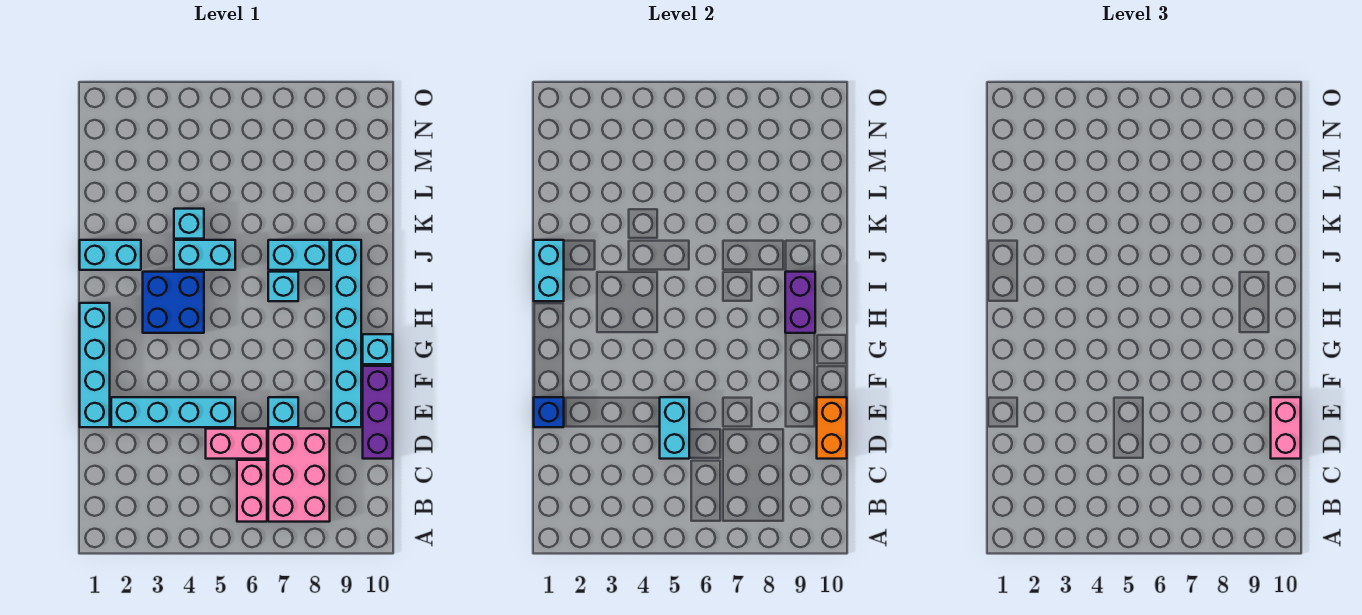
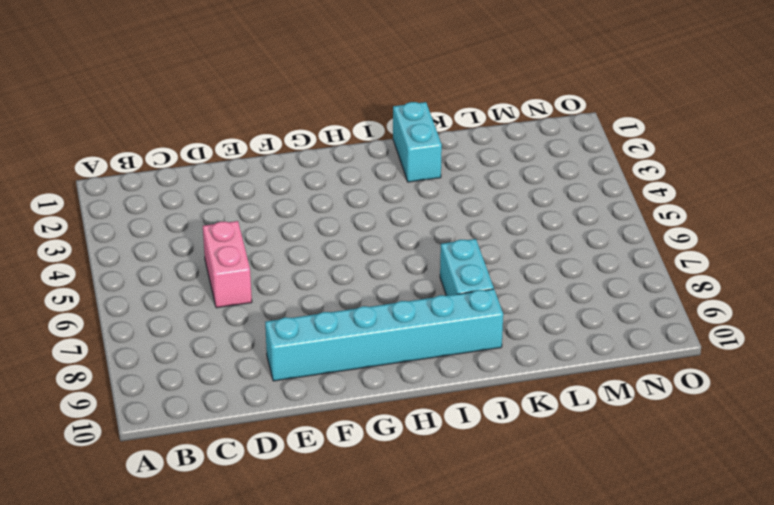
none -> pink 1x2 brick [237,460,267,522]
none -> pink 2x3 brick [268,429,330,522]
none -> purple 1x3 brick [363,366,393,459]

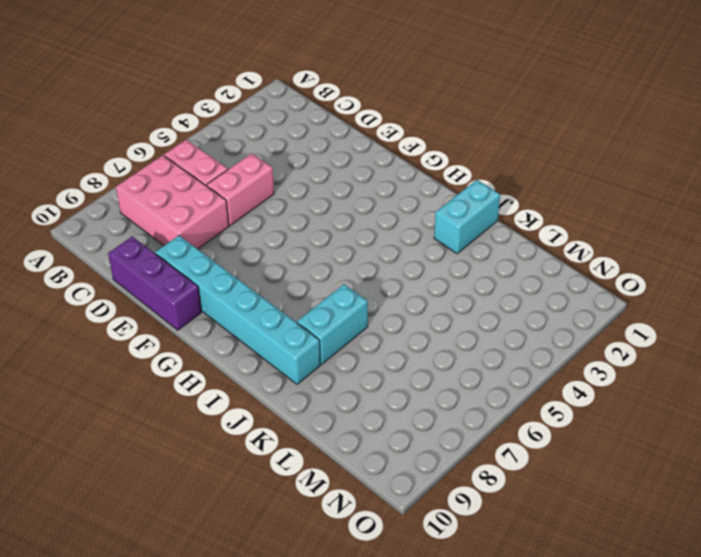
none -> cyan 1x4 brick [80,303,110,427]
none -> cyan 1x4 brick [111,397,235,427]
none -> cyan 1x1 brick [268,397,298,427]

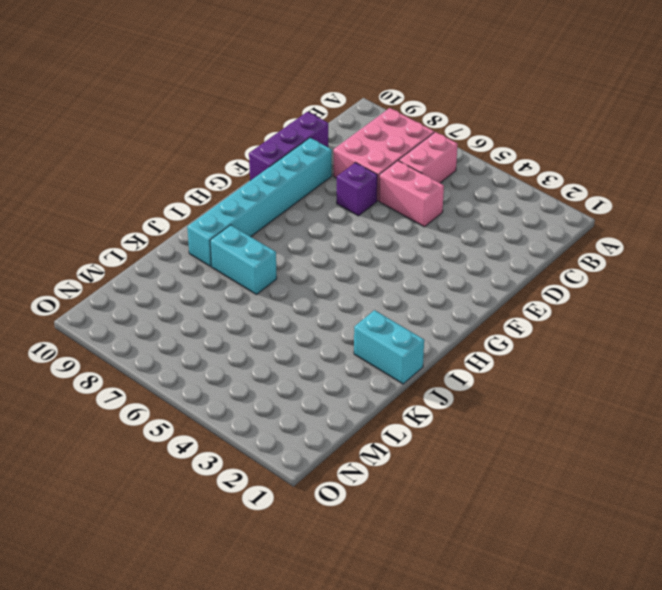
purple 1x1 brick [337,163,377,216] -> cyan 1x1 brick [268,397,298,427]
none -> cyan 1x4 brick [80,303,110,427]
none -> cyan 1x4 brick [111,397,235,427]
none -> cyan 1x1 brick [363,334,393,364]

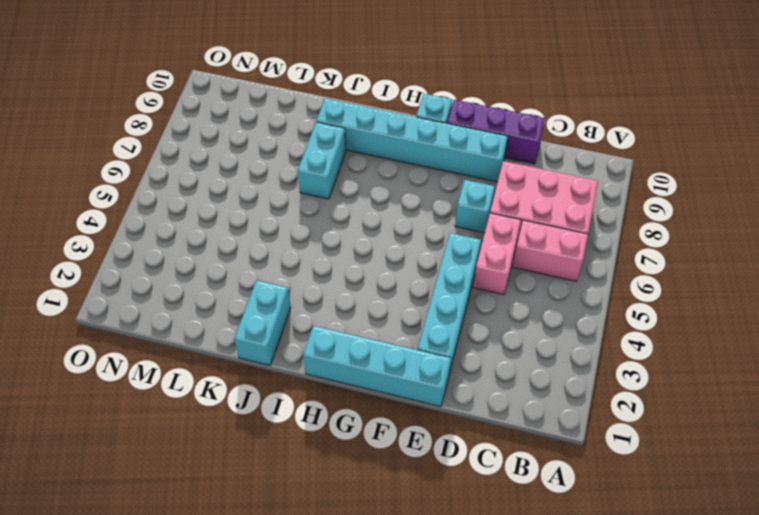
none -> blue 2x2 brick [143,272,204,333]
none -> cyan 1x1 brick [268,272,298,301]
none -> cyan 1x2 brick [174,240,235,270]

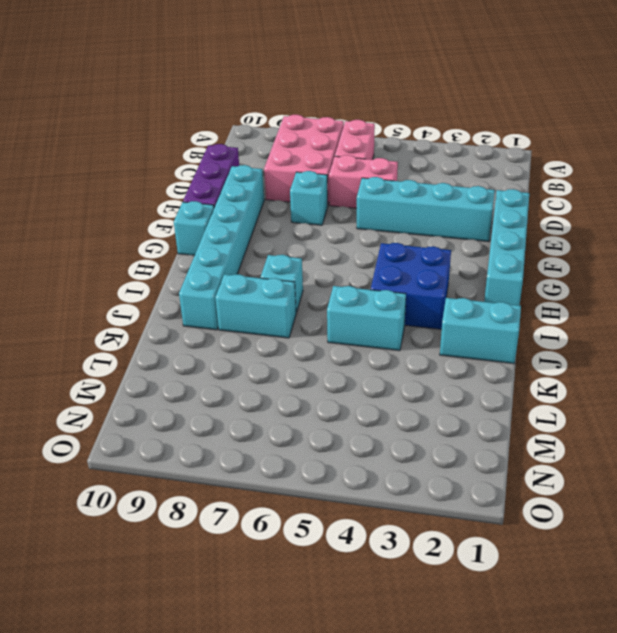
none -> cyan 1x1 brick [174,209,204,239]
none -> cyan 1x2 brick [660,397,689,459]
none -> orange 1x2 brick [817,397,847,459]

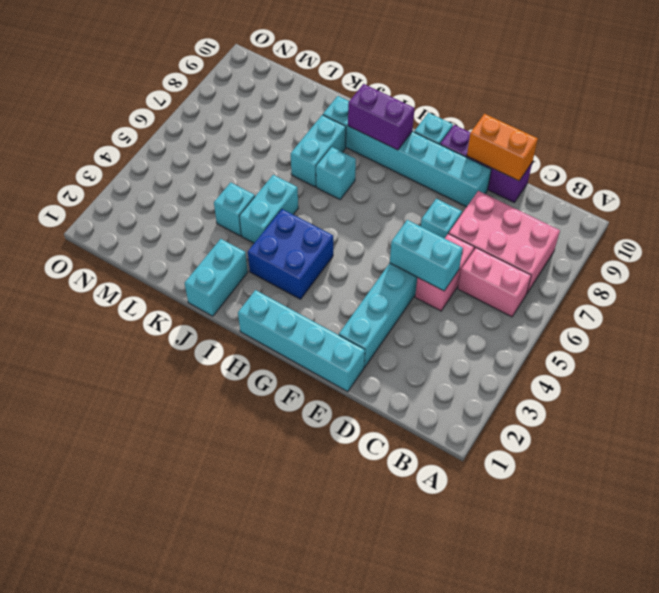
none -> blue 1x1 brick [534,397,564,427]
none -> cyan 1x2 brick [534,240,564,301]
none -> pink 1x2 brick [1271,397,1301,459]

